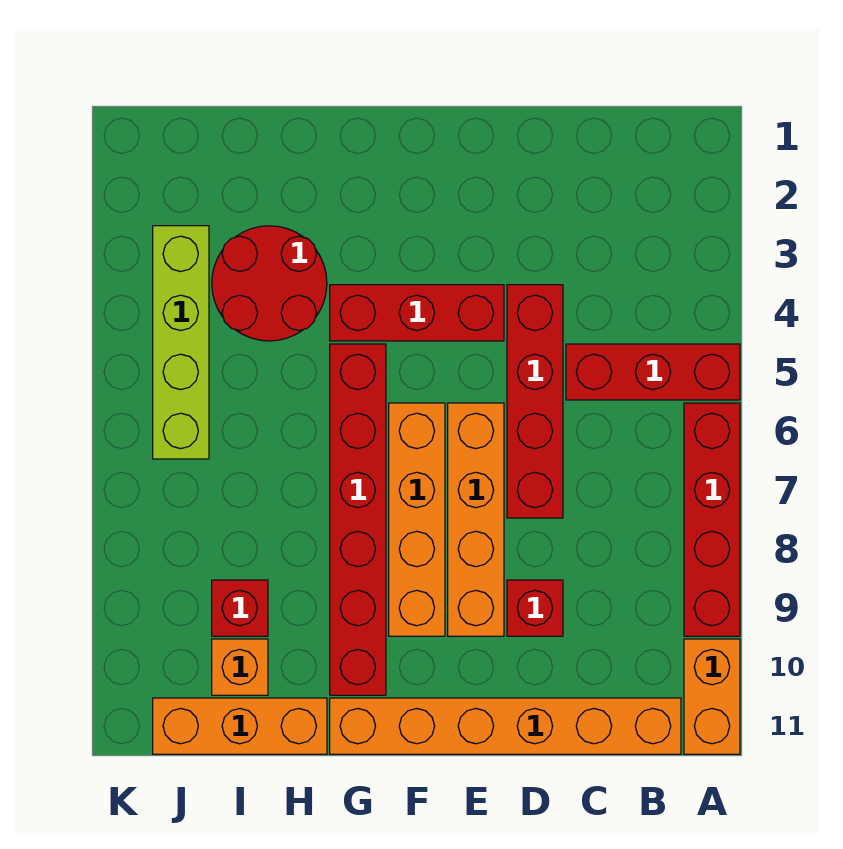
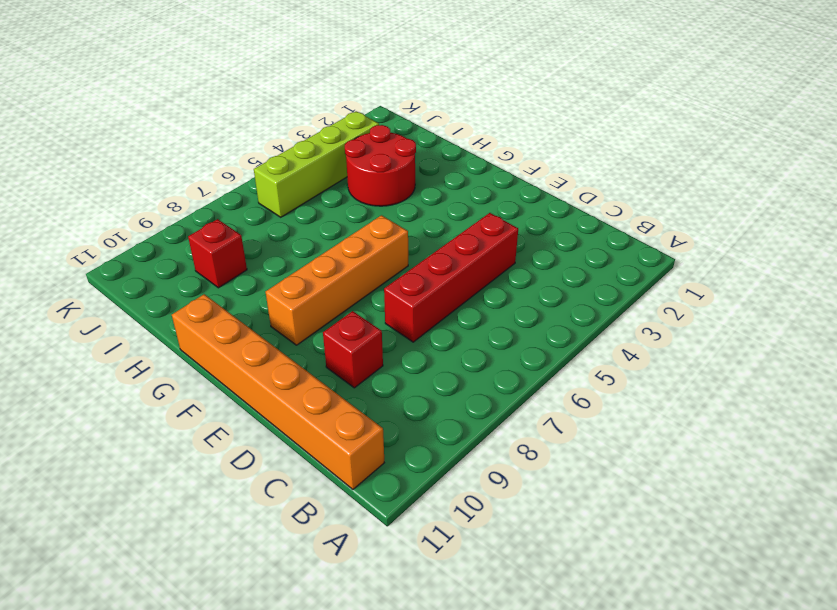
none -> red 1x3 brick [566,344,740,400]
none -> red 1x4 brick [684,403,740,636]
none -> orange 1x2 brick [684,639,740,754]

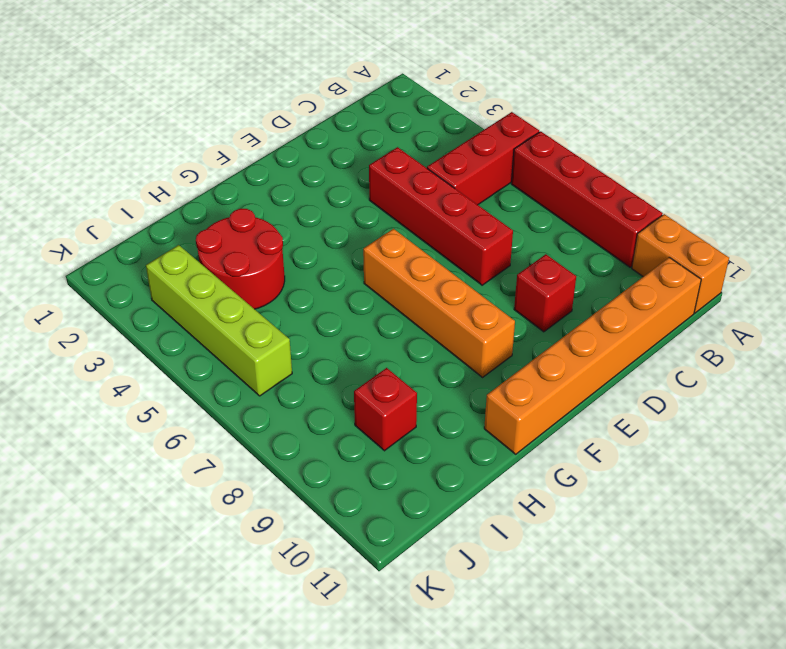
none -> red 1x3 brick [330,285,504,341]
none -> orange 1x4 brick [448,403,504,636]
none -> red 1x6 brick [330,344,386,695]

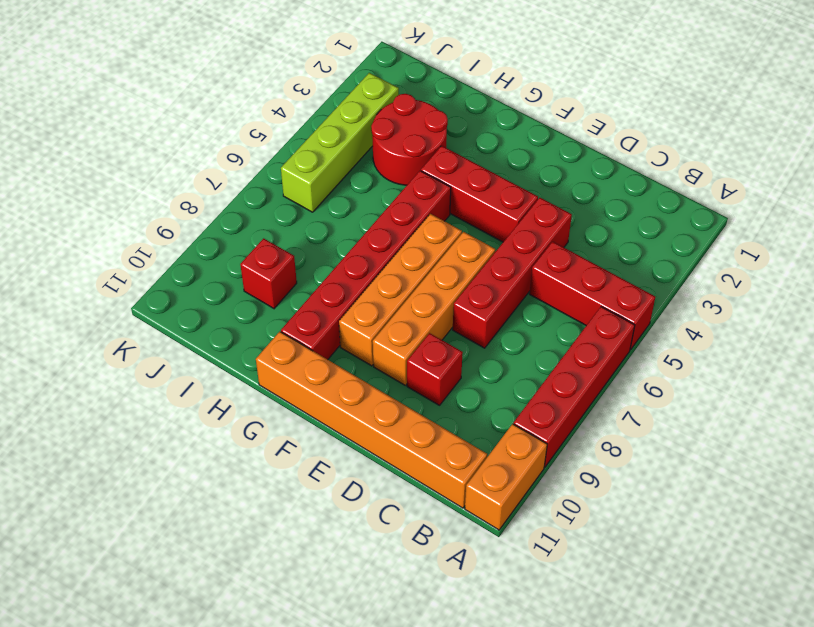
none -> orange 1x3 brick [153,698,327,754]
none -> orange 1x1 brick [212,639,268,695]

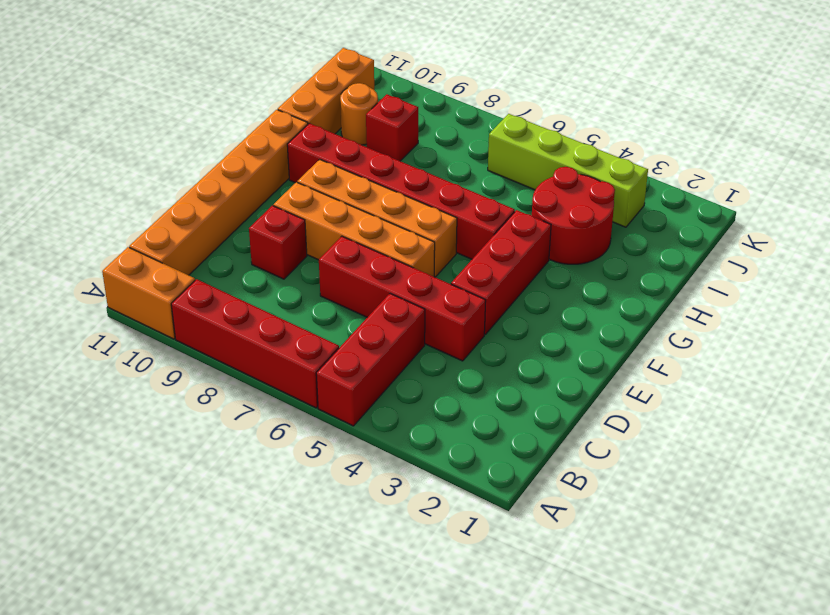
orange 1x1 round brick [340,83,378,145] -> orange 1x1 brick [212,639,268,695]

